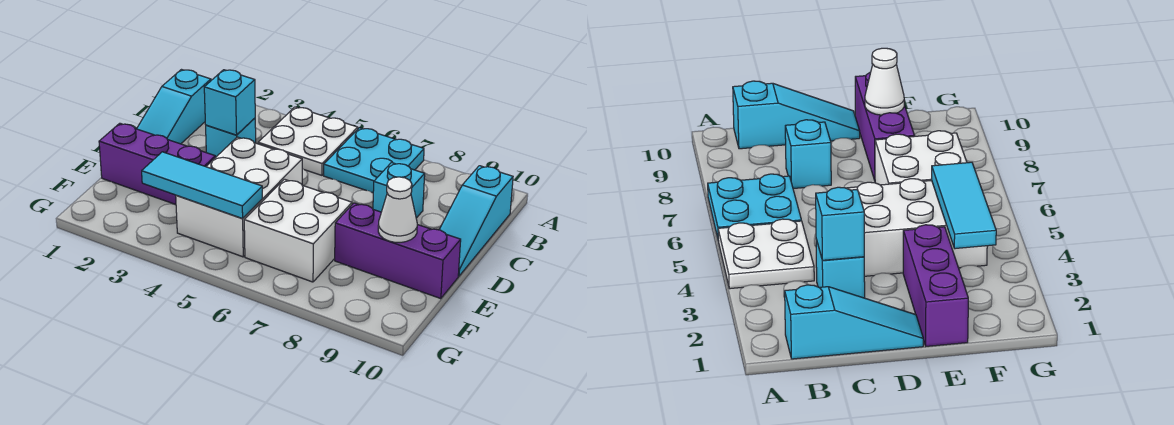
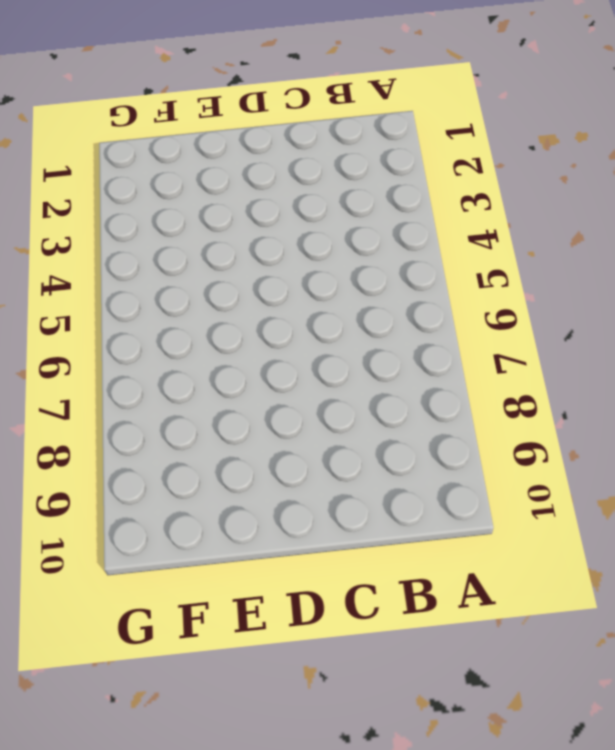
none -> white 2x2 plate [258,107,358,175]
none -> cyan 2x2 plate [324,128,424,193]
none -> cyan 1x3 slope [137,70,211,144]

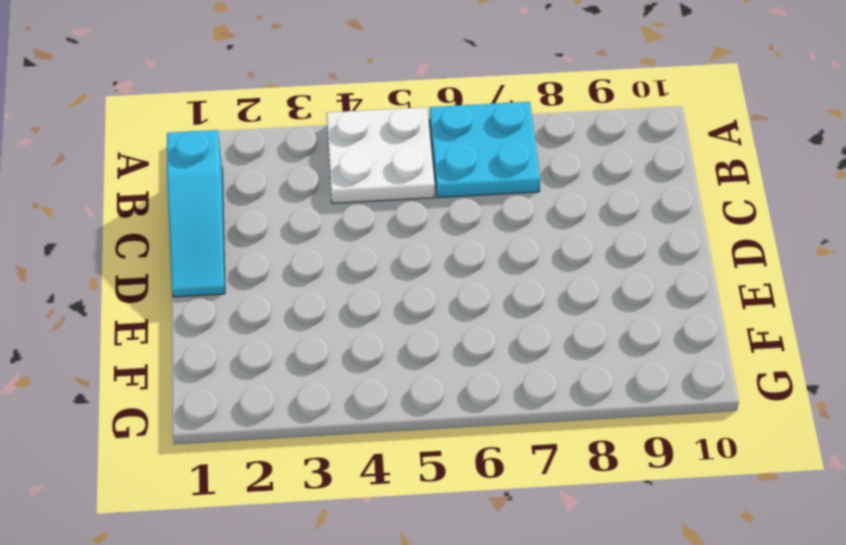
none -> cyan 1x3 slope [439,166,513,276]
none -> cyan 1x1 brick [206,118,256,158]
none -> cyan 1x1 brick [373,163,425,218]

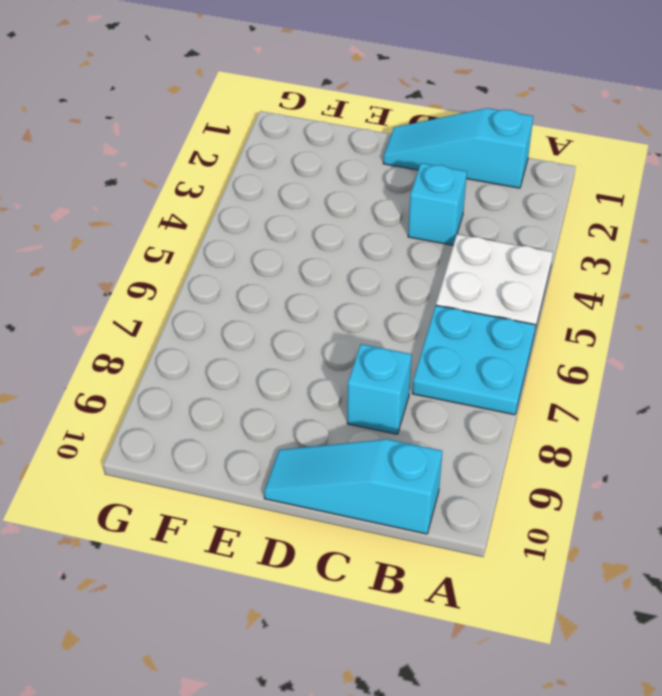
none -> white 2x3 brick [176,137,302,257]
none -> purple 1x3 brick [99,123,215,205]
none -> white 2x2 brick [244,179,352,282]

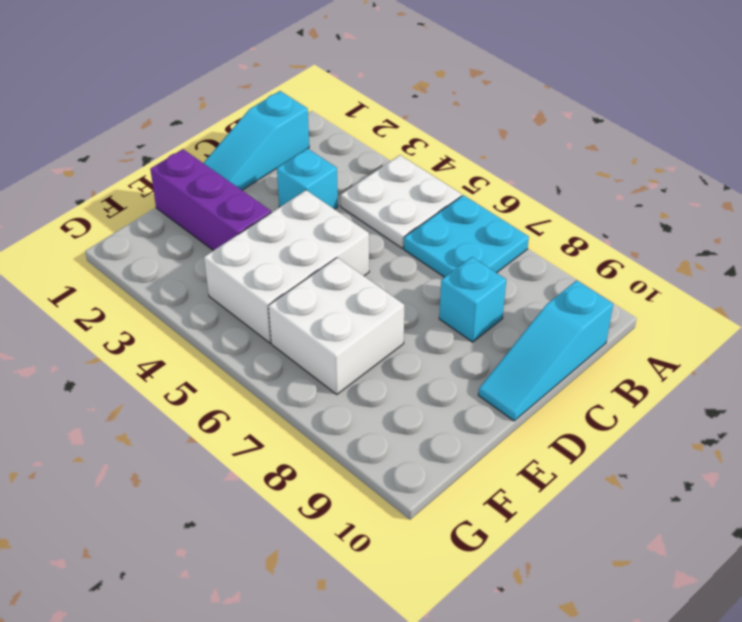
none -> purple 1x3 brick [335,203,461,299]
none -> cyan 1x1 brick [204,70,255,135]
none -> white 1x1 cone [378,177,417,243]

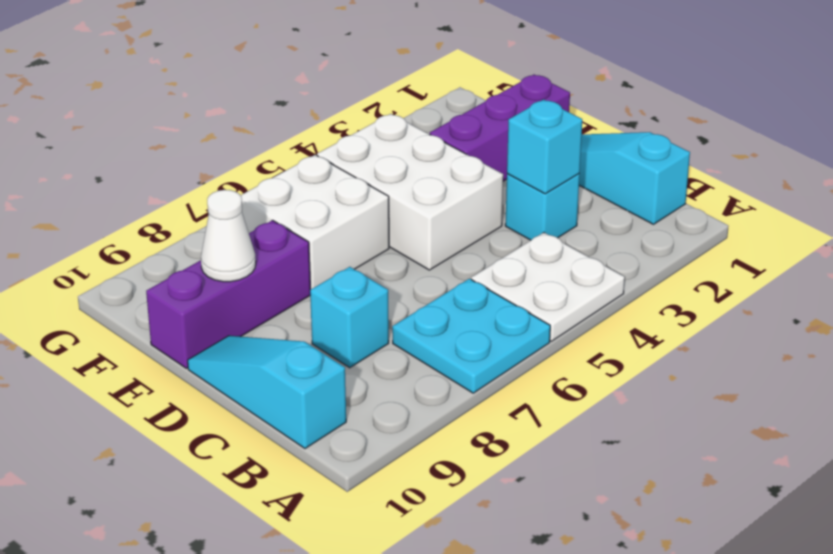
none -> cyan 1x3 tile [142,152,262,218]

